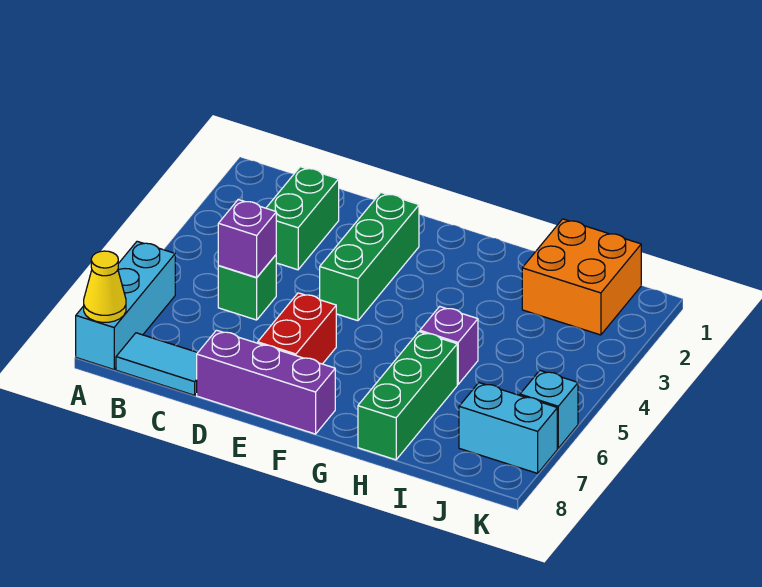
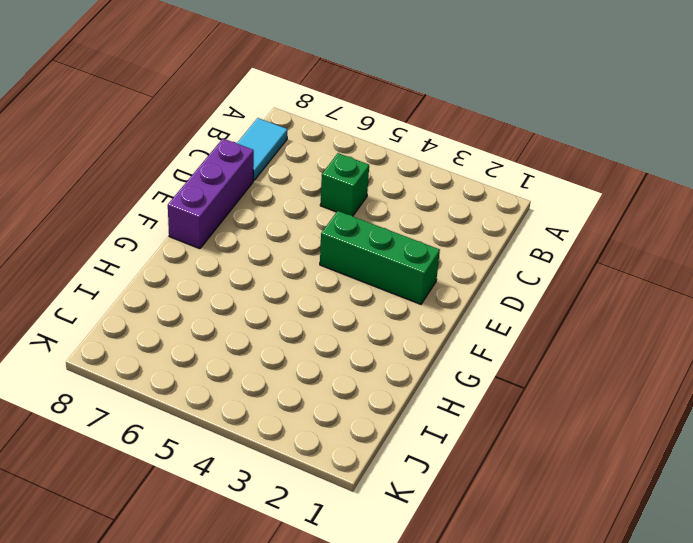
none -> cyan 1x3 brick [76,241,175,370]
none -> green 1x2 brick [266,167,339,270]
none -> red 1x2 brick [258,293,336,364]

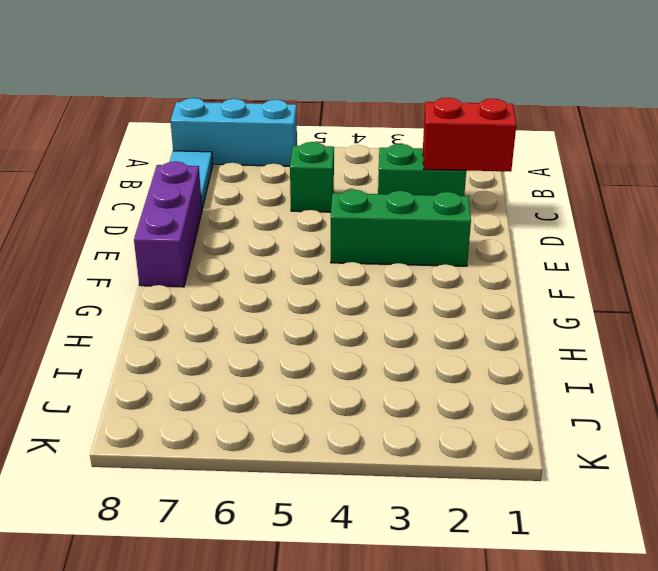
red 1x2 brick [423,98,516,171] -> red 1x2 brick moved to [258,293,336,364]
none -> purple 1x1 brick [420,307,478,384]
none -> green 1x3 brick [358,332,457,460]
none -> orange 2x2 brick [522,219,641,335]

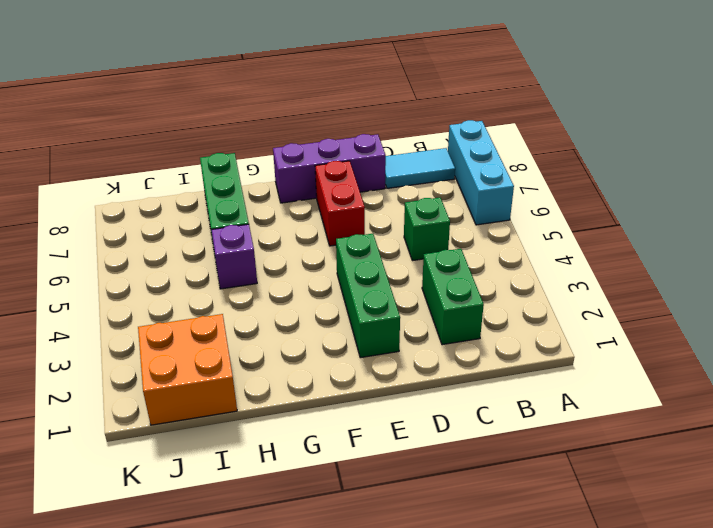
none -> cyan 1x2 brick [459,383,557,473]
none -> cyan 1x1 brick [520,370,578,448]
none -> yellow 1x1 cone [84,251,126,322]

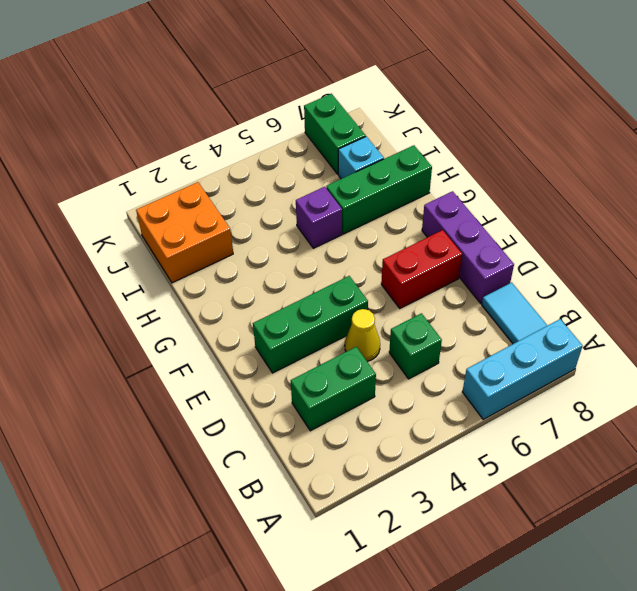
yellow 1x1 cone [345,309,380,362] -> yellow 1x1 cone moved to [84,251,126,322]
cyan 1x1 brick [338,136,384,179] -> cyan 1x1 brick moved to [520,370,578,448]
green 1x2 brick [304,94,366,174] -> cyan 1x2 brick [459,383,557,473]
none -> purple 1x1 brick [218,200,276,277]

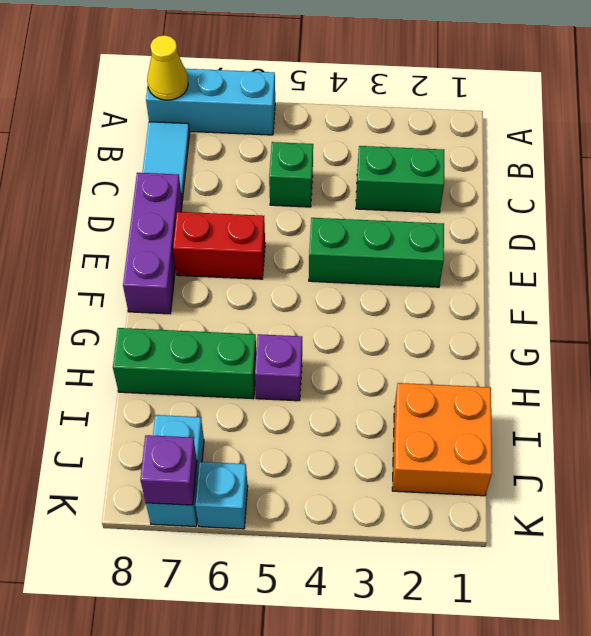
purple 1x1 brick [140,435,197,505] -> purple 1x1 brick moved to [218,200,276,277]

